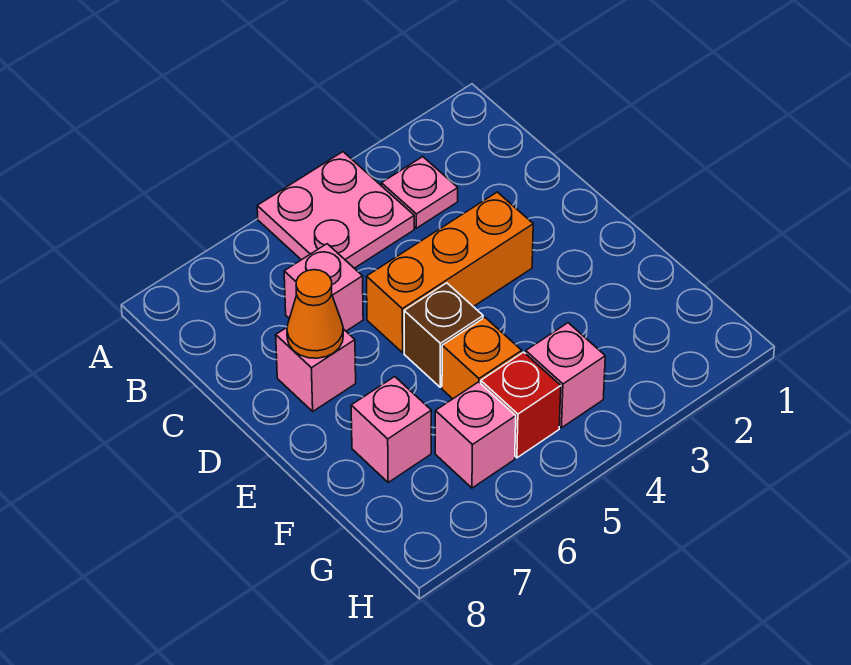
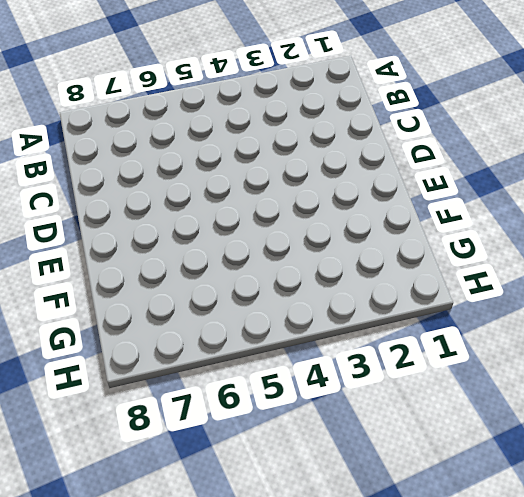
none -> pink 2x2 plate [257,152,414,268]
none -> pink 1x1 plate [381,157,458,228]
none -> pink 1x1 brick [284,244,363,331]

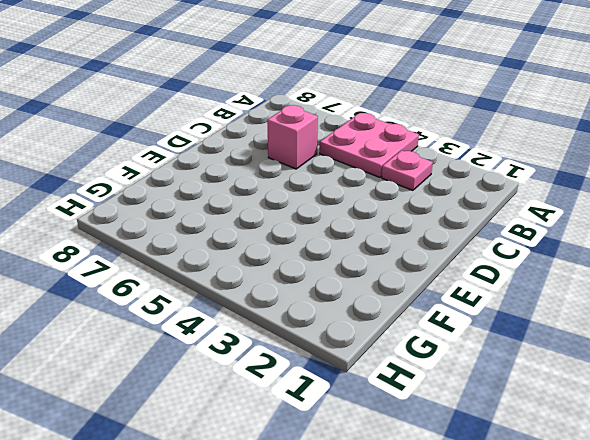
none -> orange 1x3 brick [367,192,533,353]
none -> pink 1x1 brick [276,328,356,411]
none -> brown 1x1 brick [404,283,483,387]

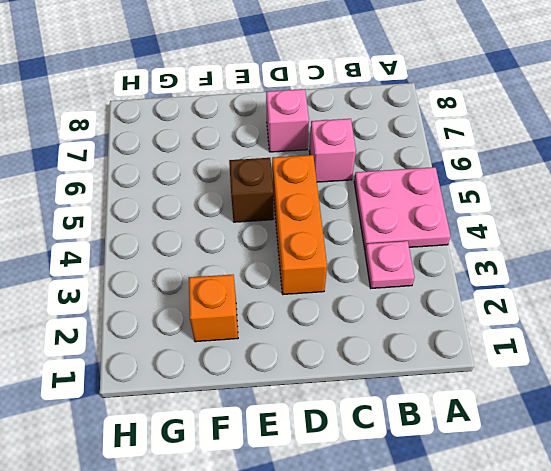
orange 1x1 brick [189,275,238,342] -> orange 1x1 brick moved to [442,318,522,399]
none -> pink 1x1 brick [351,377,431,482]
none -> pink 1x1 brick [526,323,605,428]
none -> red 1x1 brick [481,352,561,458]

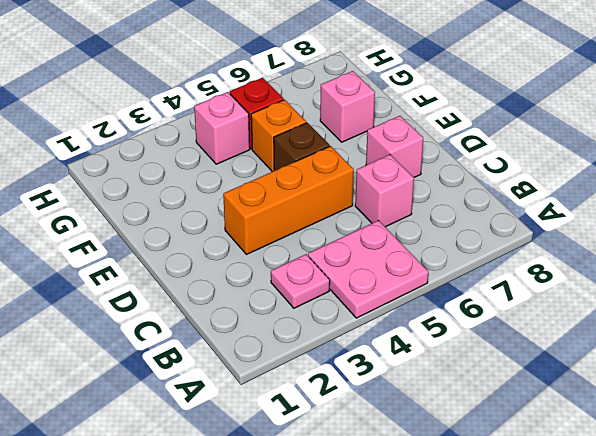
none -> pink 1x1 brick [435,382,516,488]
none -> orange 1x1 cone [287,270,343,358]

